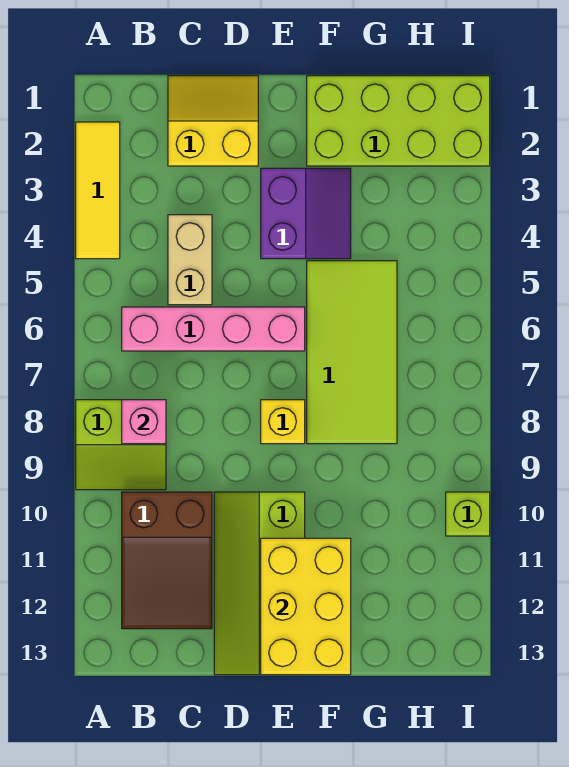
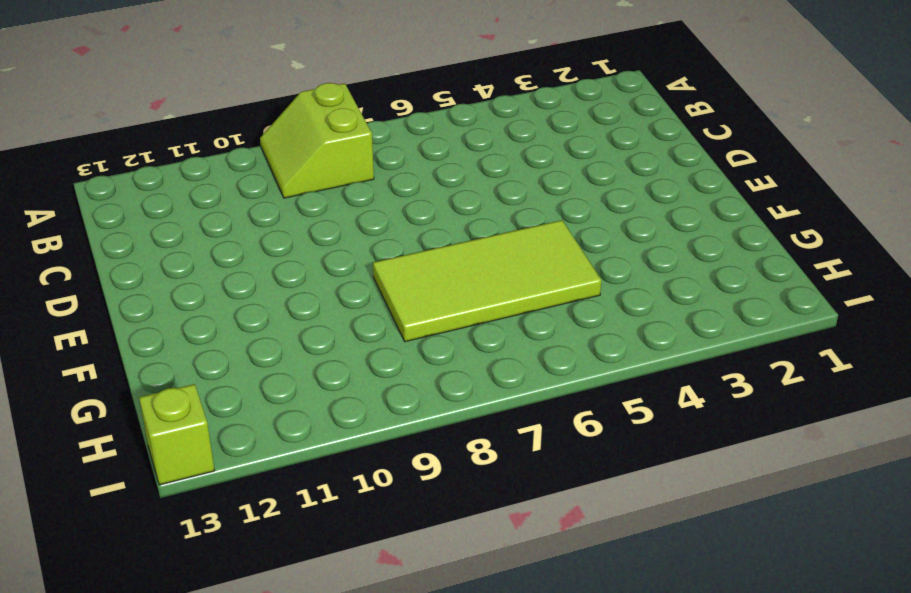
lime 1x1 brick [139,384,215,485] -> lime 1x1 brick moved to [446,492,490,536]
none -> yellow 1x3 tile [76,122,120,259]
none -> pink 1x4 brick [122,307,305,351]
none -> brown 2x3 slope [122,492,212,629]

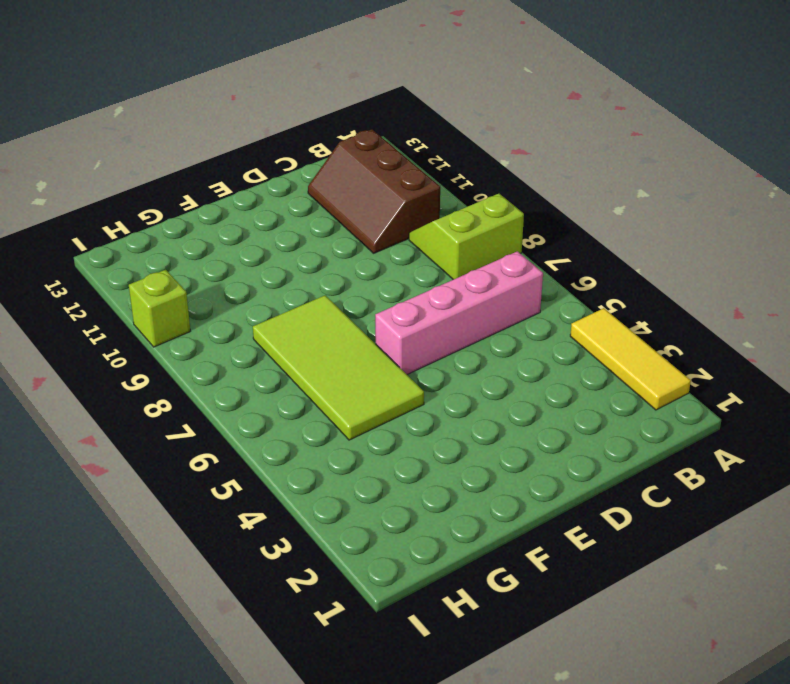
brown 2x3 slope [308,129,440,253] -> brown 2x3 slope turned to [122,492,212,629]
none -> yellow 2x2 slope [168,76,258,166]
none -> tan 1x2 brick [168,215,212,305]
none -> lime 2x4 slope [214,492,305,675]

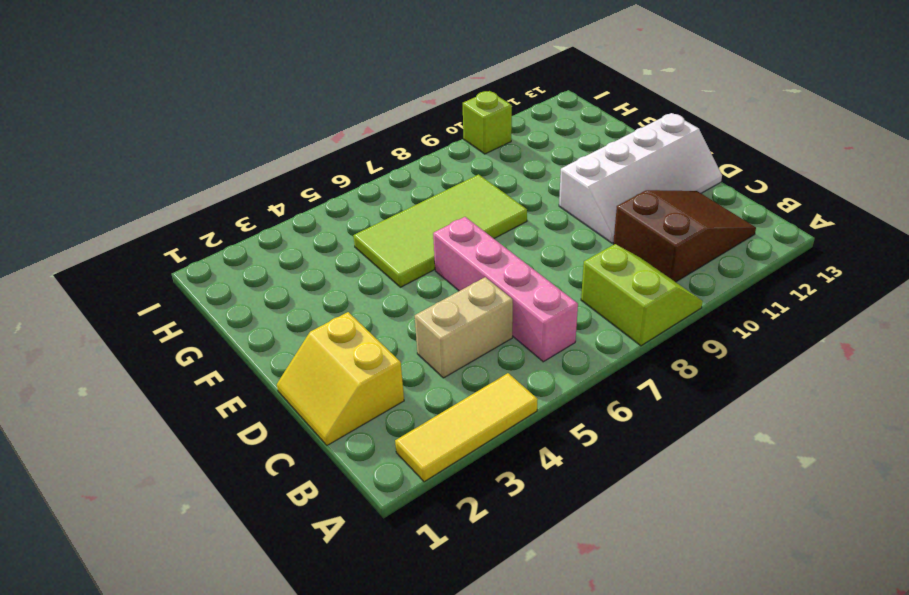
white 2x4 slope [559,113,722,243] -> lime 2x4 slope [214,492,305,675]
none -> purple 2x2 slope [261,168,351,259]
none -> yellow 1x1 brick [261,400,305,444]
none -> lime 2x4 brick [307,76,490,166]

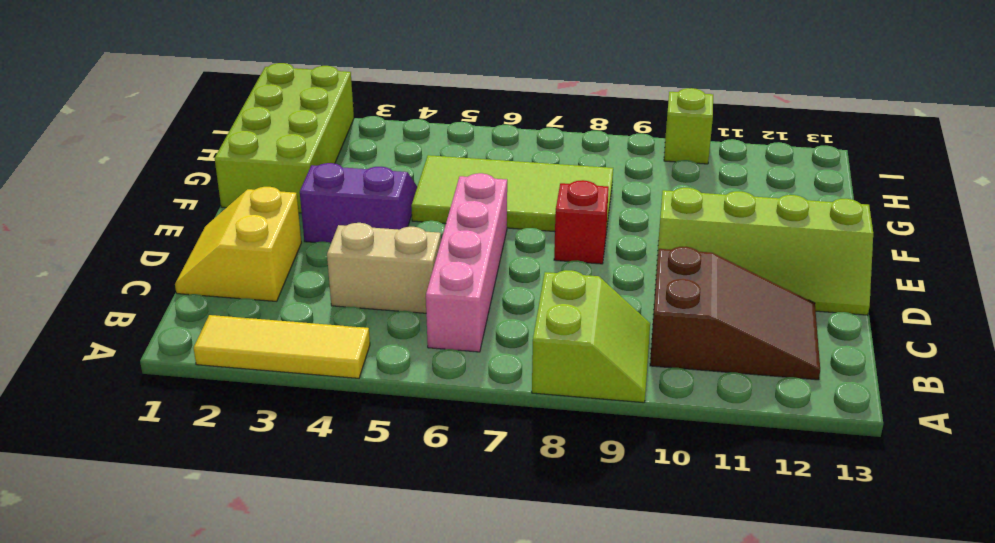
red 1x1 brick [554,180,609,264] -> yellow 1x1 brick [261,400,305,444]
none -> pink 1x1 brick [122,400,166,444]
none -> yellow 2x3 brick [261,538,351,675]

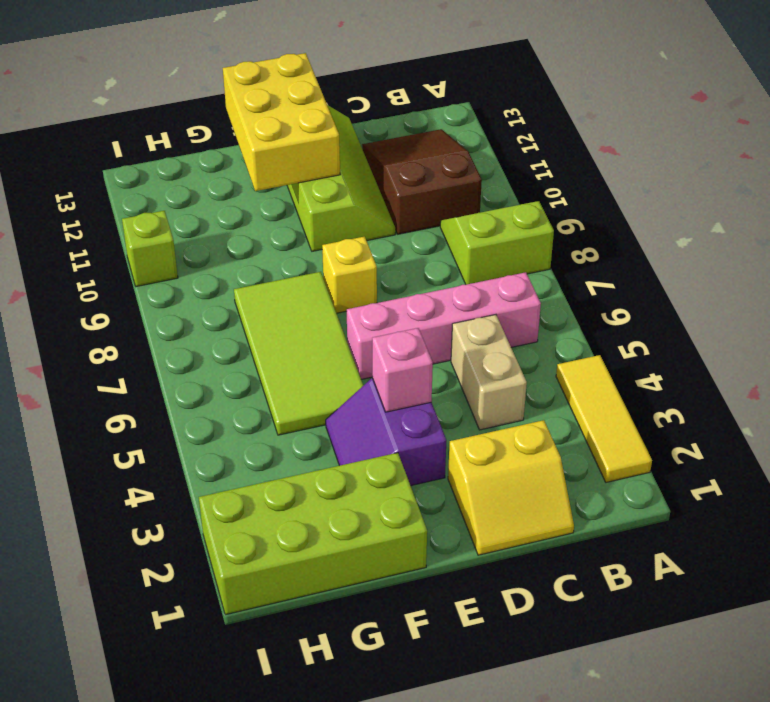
pink 1x1 brick [372,328,433,412] -> pink 1x1 brick moved to [122,400,166,444]

